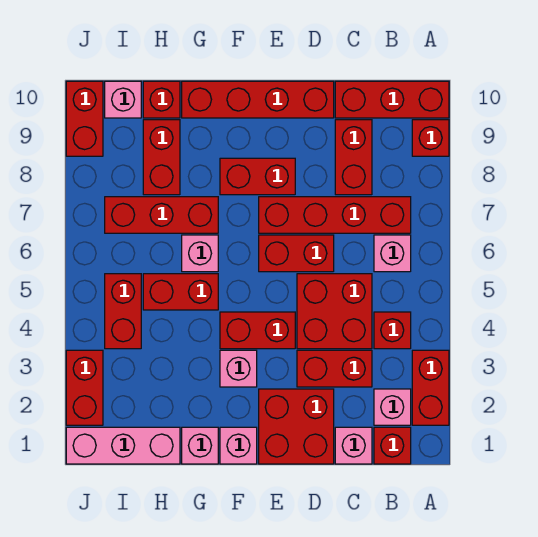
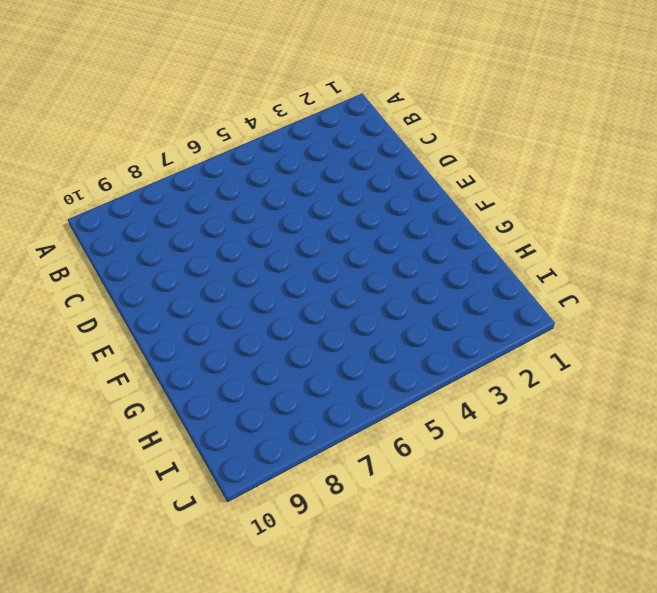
none -> red 1x2 brick [412,350,449,425]
none -> red 1x1 brick [412,120,449,156]
none -> red 1x3 brick [335,81,449,118]
none -> red 1x1 brick [374,427,411,464]

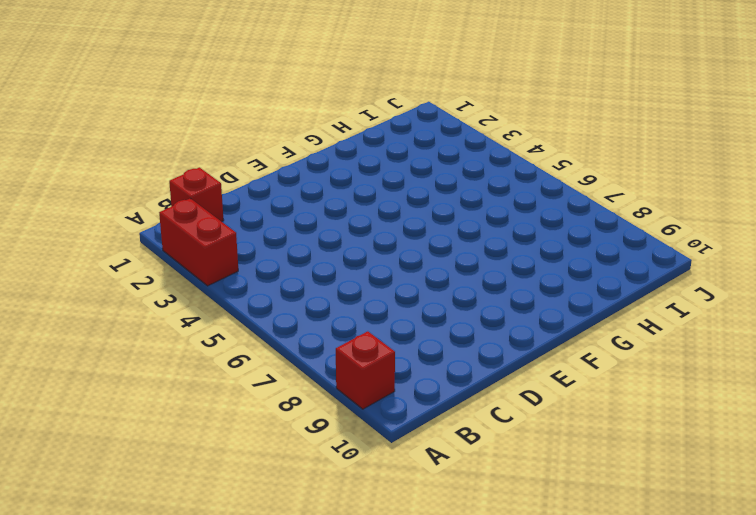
none -> red 1x3 brick [335,81,449,118]
none -> pink 1x1 brick [374,389,411,425]
none -> red 1x1 brick [374,312,411,349]
none -> pink 1x1 brick [374,235,411,272]

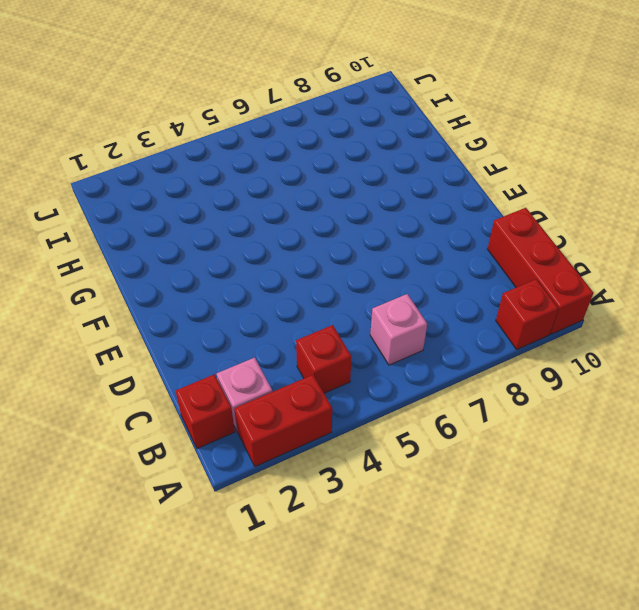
none -> red 1x4 brick [259,197,411,233]
none -> pink 1x1 brick [335,427,372,464]
none -> red 1x2 brick [297,350,372,387]
none -> red 2x2 brick [297,274,372,349]

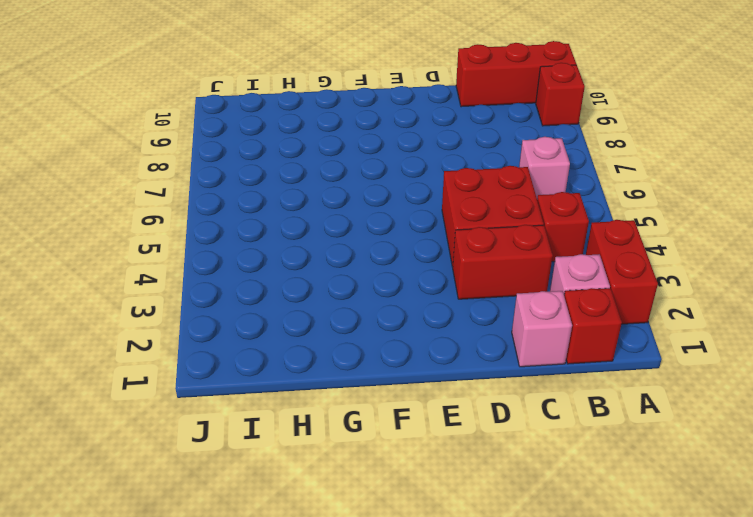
none -> red 1x4 brick [259,197,411,233]
none -> red 1x2 brick [335,120,372,195]
none -> red 2x2 brick [259,389,334,464]
none -> red 1x2 brick [259,235,334,272]

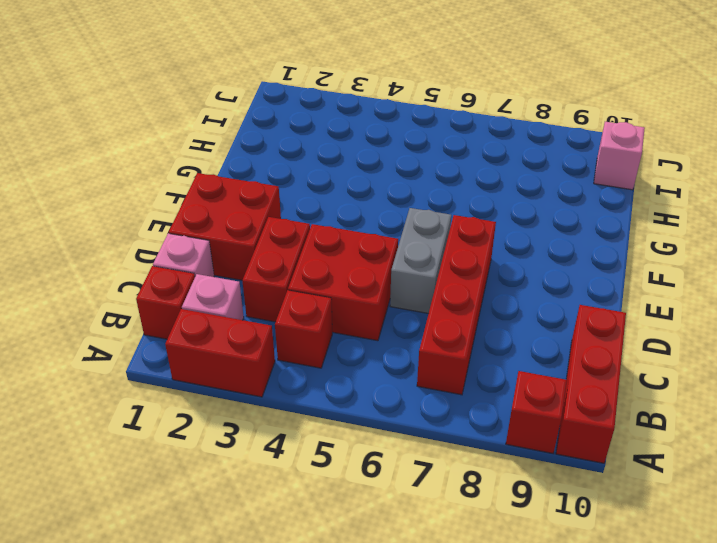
grey 1x2 brick [390,208,451,314] -> red 1x2 brick [259,235,334,272]
none -> pink 1x1 brick [374,235,411,272]
none -> red 1x2 brick [335,120,372,195]
none -> red 1x4 brick [182,81,334,118]
none -> red 1x2 brick [220,312,295,349]

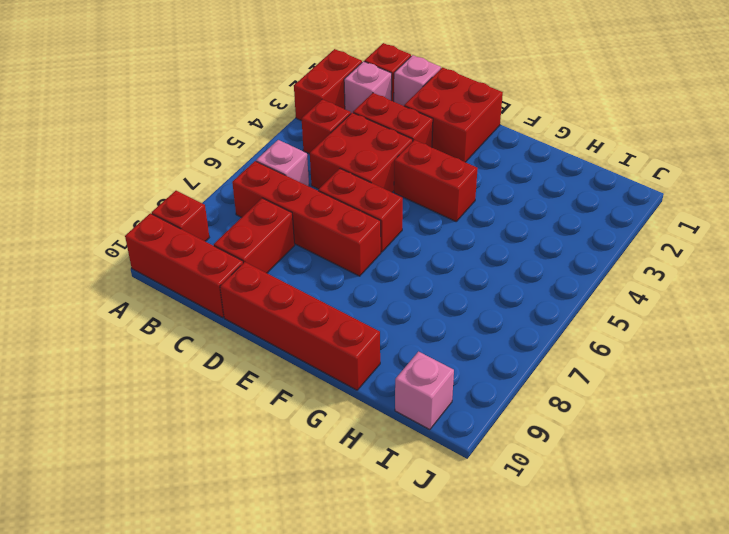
none -> red 1x2 brick [220,158,295,195]
none -> pink 1x1 brick [220,427,257,464]
none -> pink 1x1 brick [220,350,257,387]
none -> pink 1x1 brick [182,427,218,464]

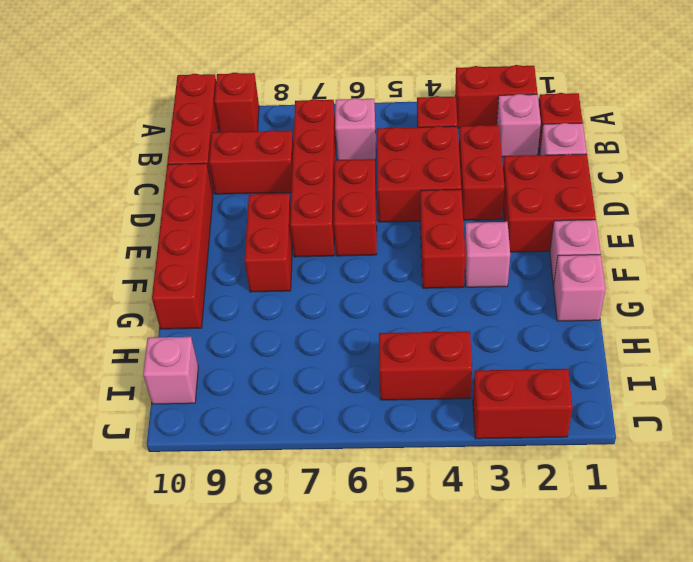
none -> red 1x2 brick [143,274,218,310]
none -> pink 1x1 brick [182,235,218,272]
none -> red 1x3 brick [105,197,218,233]
none -> pink 1x3 brick [66,427,180,464]

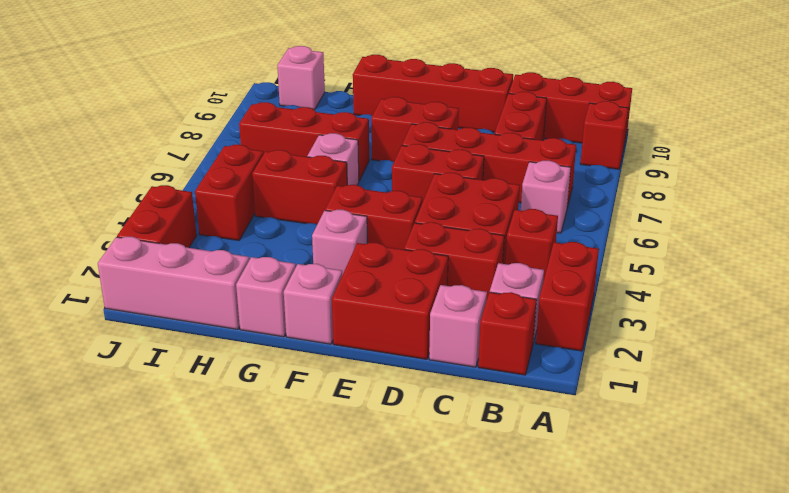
none -> red 1x2 brick [143,120,180,195]
none -> red 1x1 brick [143,81,180,118]
none -> red 1x2 brick [66,81,103,156]

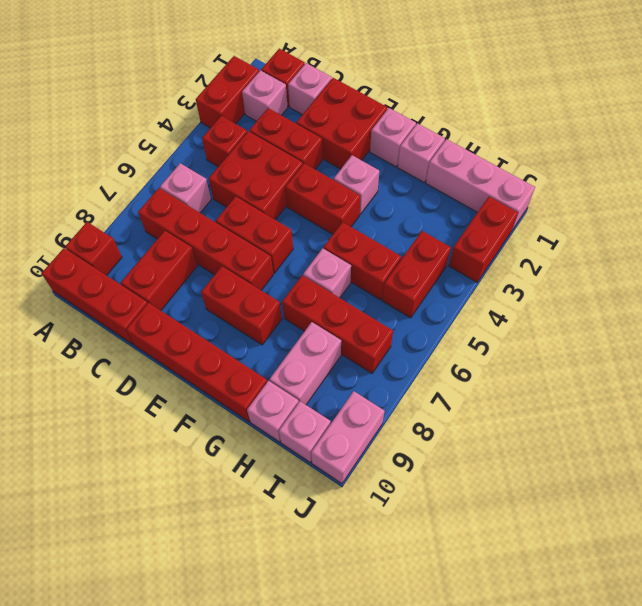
pink 1x2 brick [270,322,341,405] -> red 1x2 brick [143,120,180,195]
pink 1x1 brick [247,381,299,442] -> red 1x1 brick [143,81,180,118]
pink 1x2 brick [311,391,385,483] -> red 1x2 brick [66,81,103,156]

